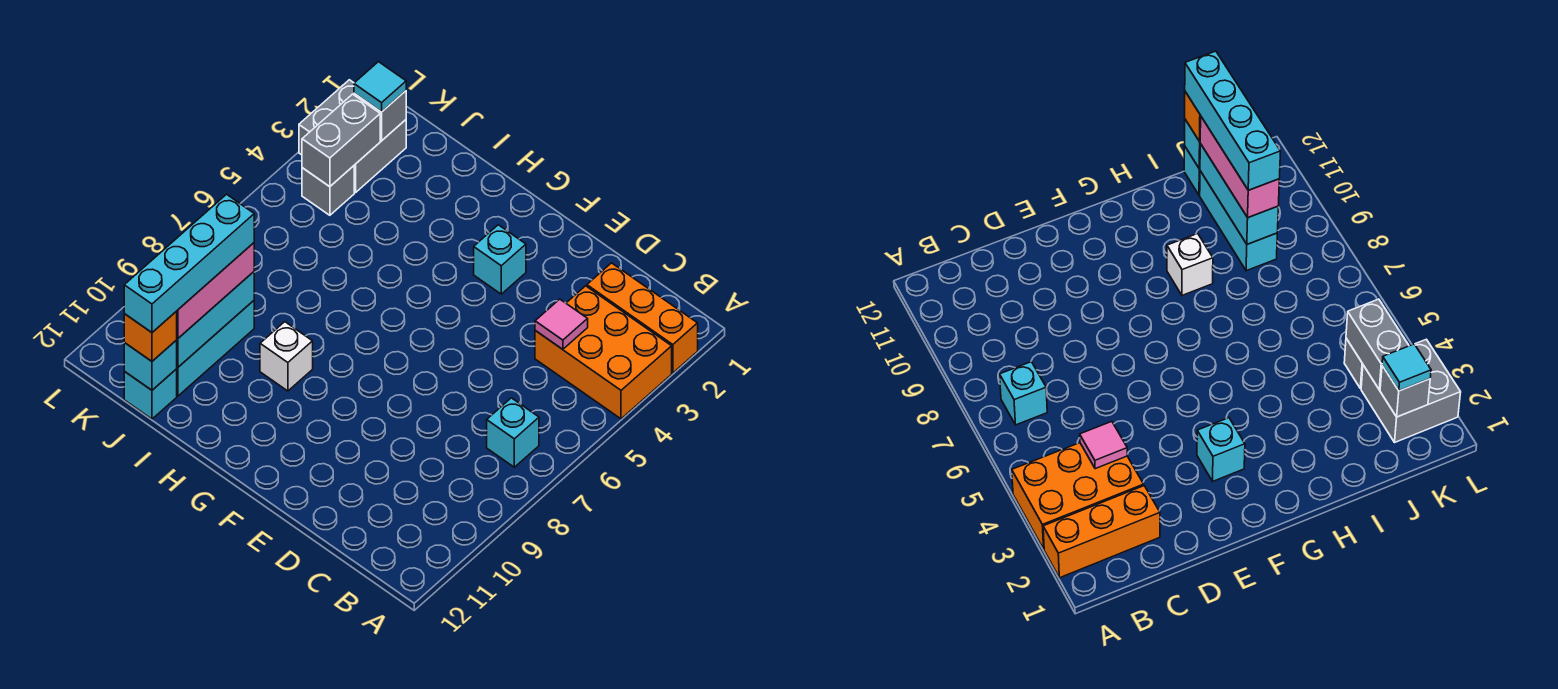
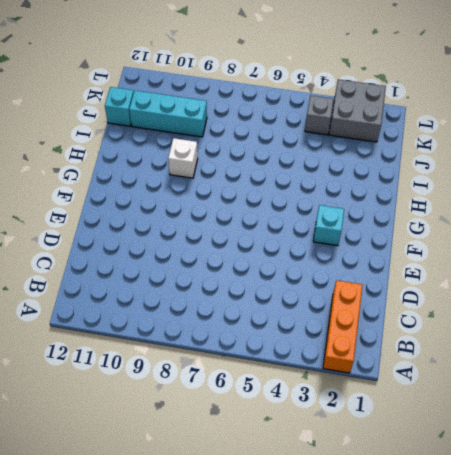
none -> orange 2x3 brick [535,286,672,419]
none -> cyan 1x1 brick [487,398,539,467]
none -> pink 1x1 tile [535,299,588,349]

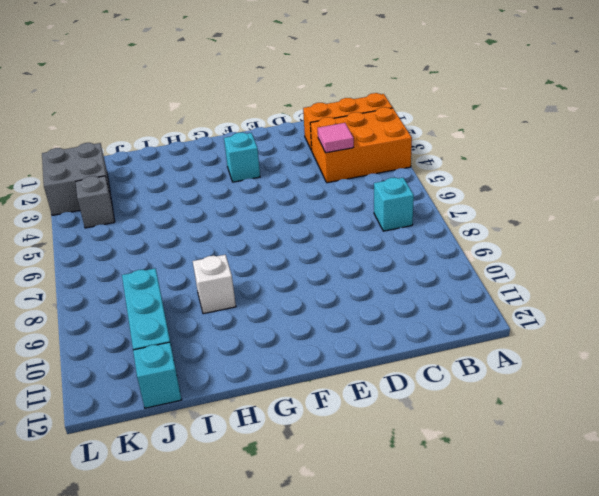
none -> cyan 1x3 brick [177,272,254,367]
none -> cyan 1x1 brick [124,340,177,390]
none -> grey 1x1 brick [354,91,406,141]

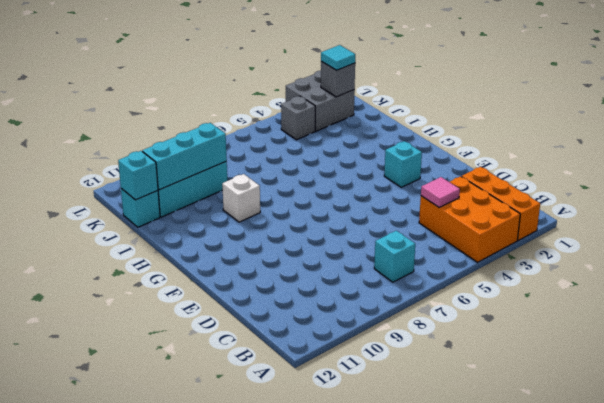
none -> grey 1x2 brick [302,94,380,187]
none -> pink 1x3 brick [177,243,254,338]
none -> orange 1x1 brick [124,311,177,361]

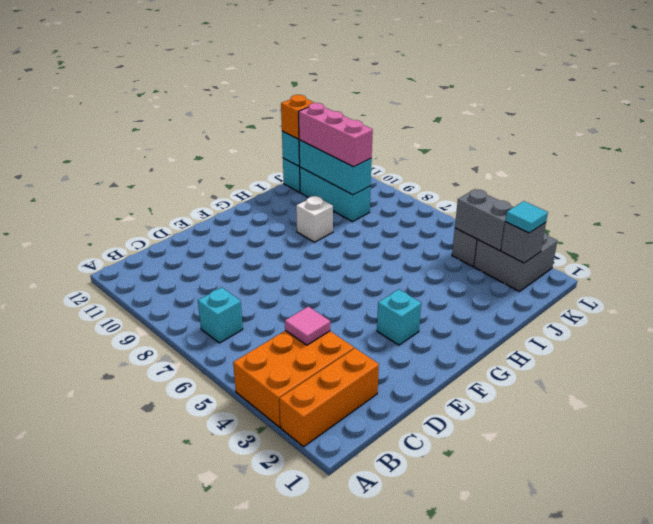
none -> cyan 1x4 brick [124,194,254,332]

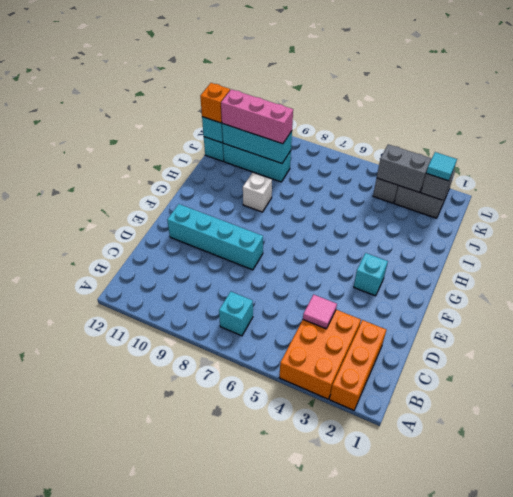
cyan 1x4 brick [167,204,263,270] -> cyan 1x4 brick moved to [124,194,254,332]

